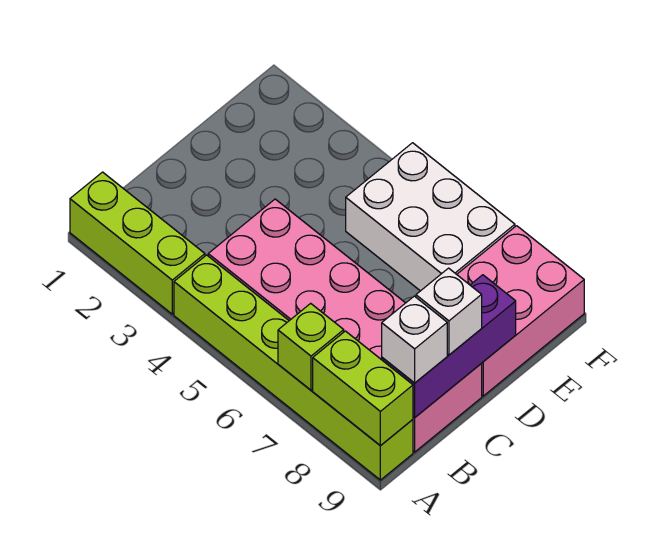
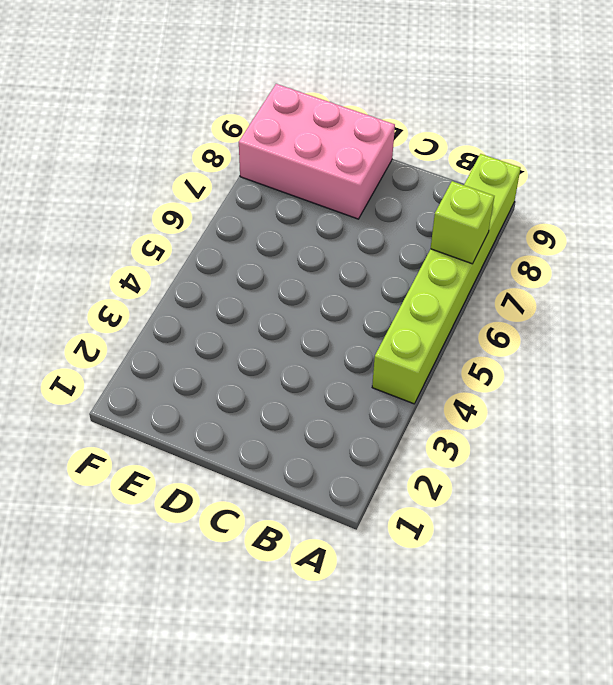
none -> lime 1x3 brick [70,172,205,314]
none -> pink 2x6 brick [208,199,482,452]

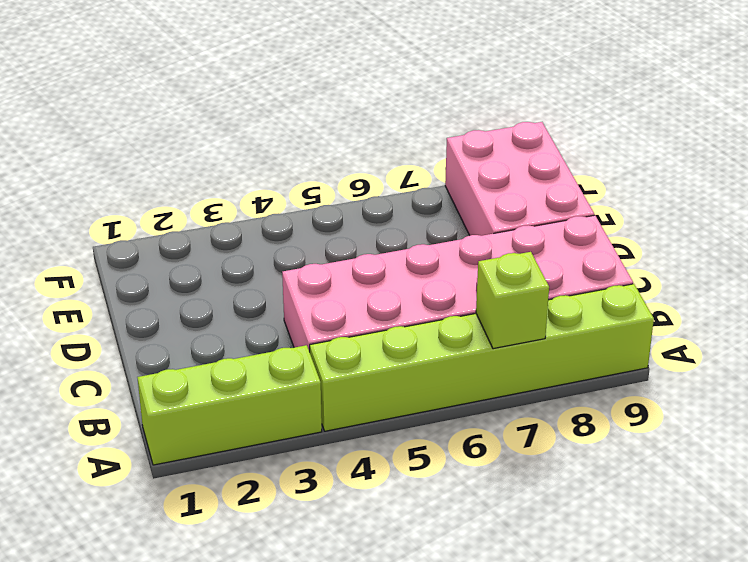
none -> white 2x3 brick [346,143,515,291]
none -> lime 1x2 brick [313,331,413,446]

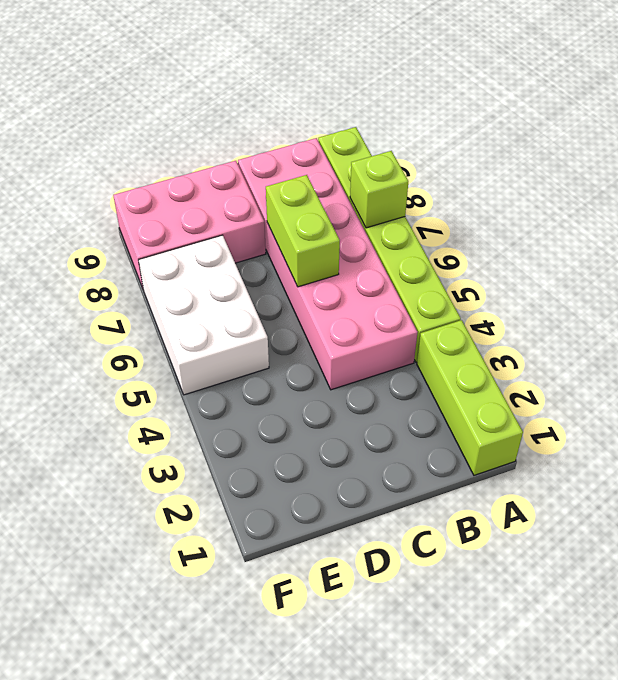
lime 1x2 brick [266,175,340,287] -> lime 1x2 brick moved to [313,331,413,446]
none -> purple 1x3 brick [382,275,516,418]
none -> white 1x1 brick [382,296,447,383]

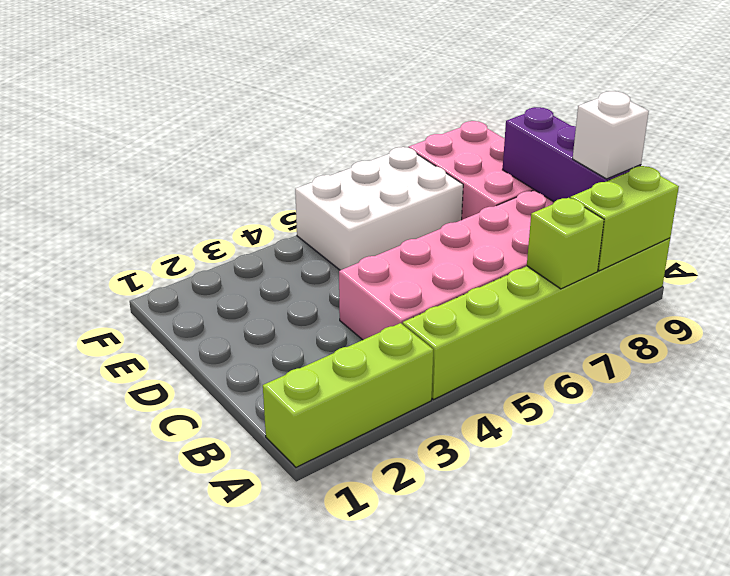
none -> white 1x1 brick [416,268,482,355]

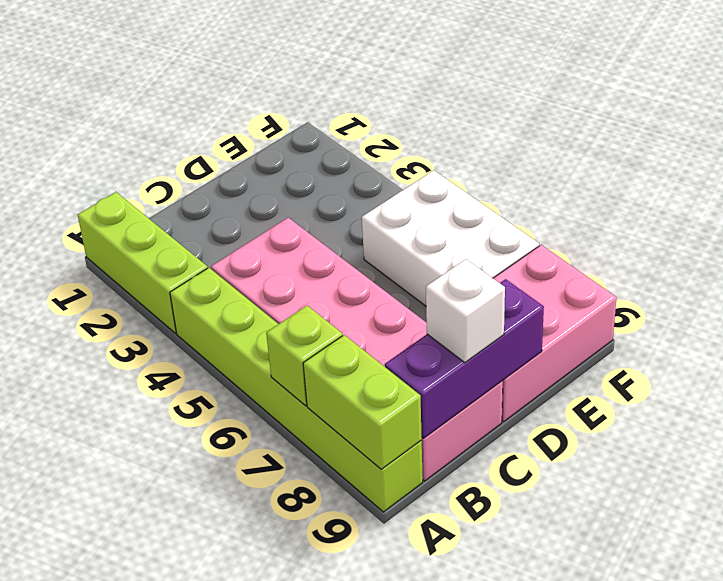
none -> white 1x1 brick [382,296,447,383]

